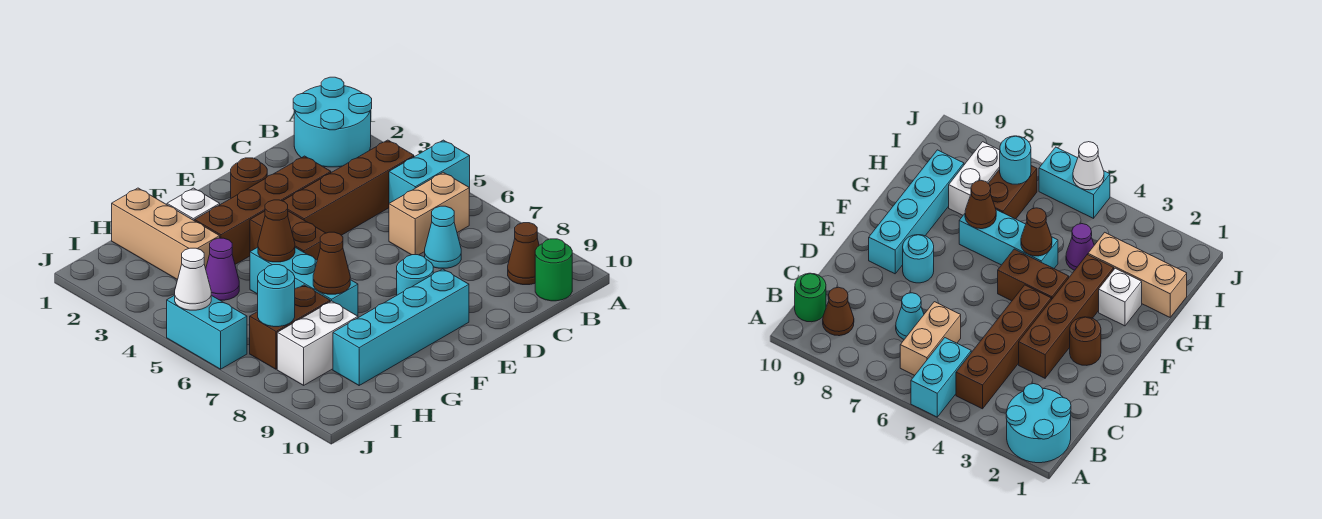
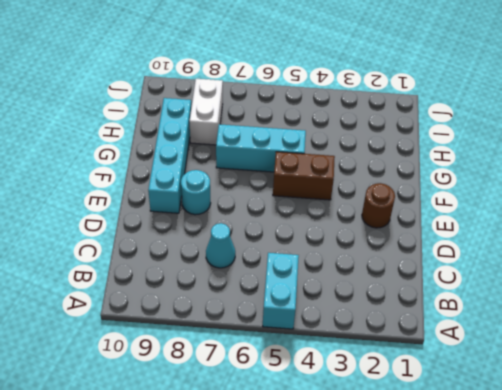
none -> cyan 2x2 round brick [293,77,372,167]
none -> brown 1x4 brick [283,140,414,235]
none -> tan 1x2 brick [389,172,469,255]

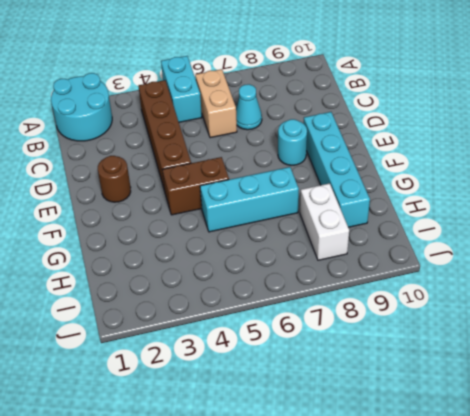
none -> brown 1x1 cone [508,223,539,285]
none -> green 1x1 round brick [535,239,572,301]
none -> brown 1x4 brick [195,156,331,264]

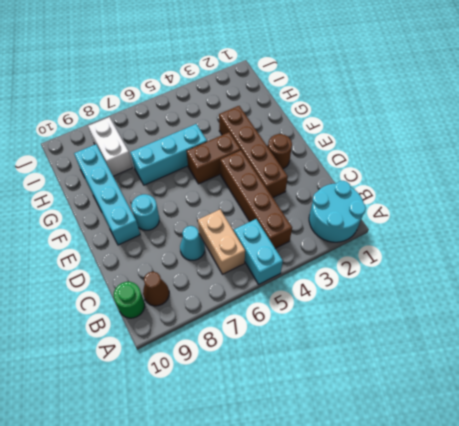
none -> white 1x1 brick [167,188,220,221]
none -> tan 1x3 brick [112,188,220,280]
none -> purple 1x1 cone [206,238,239,300]

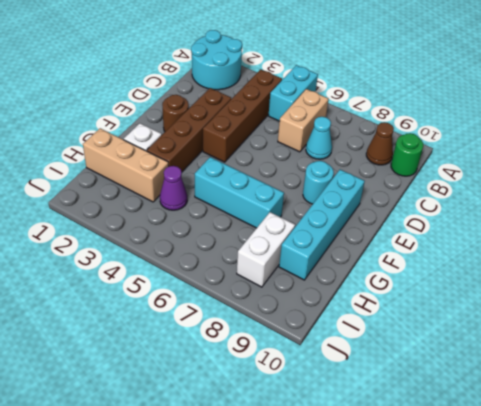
none -> brown 1x2 brick [250,211,325,260]
none -> brown 1x2 brick [250,285,330,369]
none -> cyan 1x2 brick [167,295,247,369]

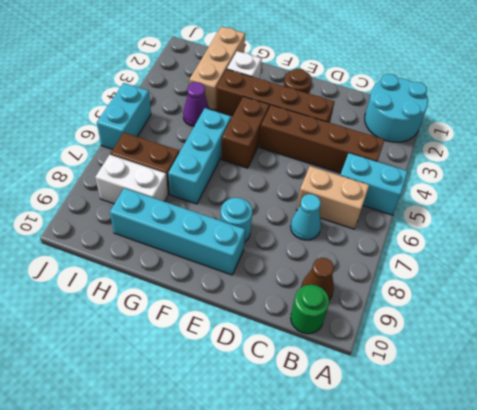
none -> brown 1x1 cone [258,200,295,262]
none -> brown 1x1 cone [313,232,350,294]
none -> cyan 1x1 round brick [258,265,295,327]

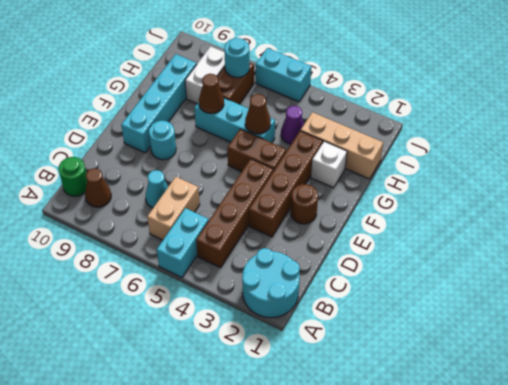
none -> white 1x1 cone [175,248,211,310]

